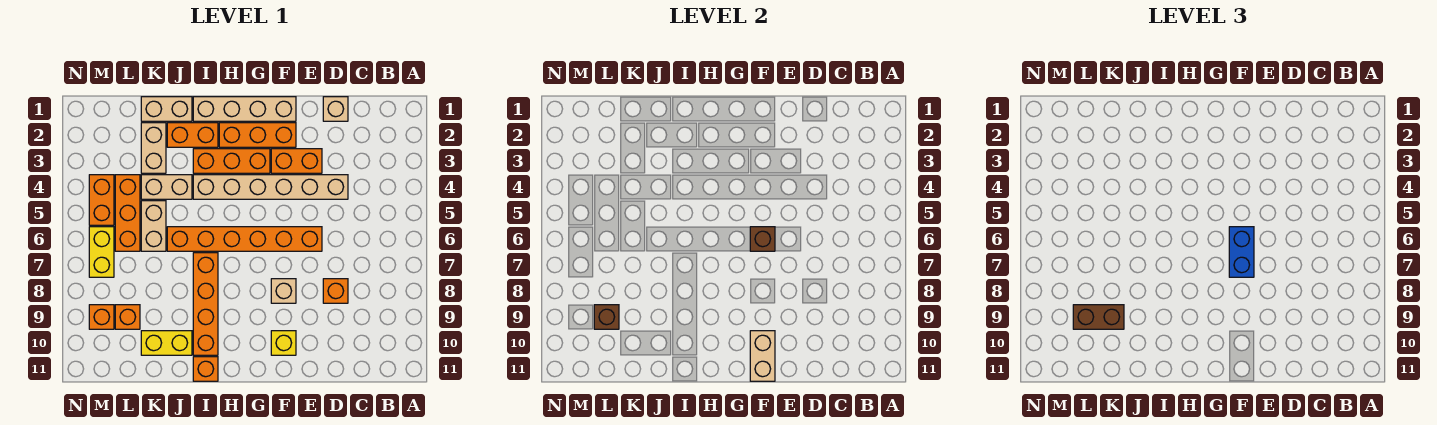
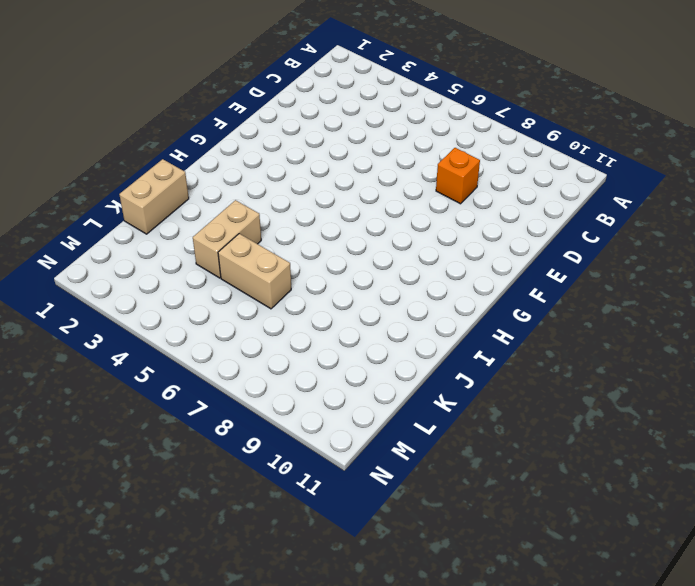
none -> tan 1x1 brick [323,97,348,121]
none -> tan 1x6 brick [193,175,348,199]
none -> orange 1x2 brick [271,149,322,173]

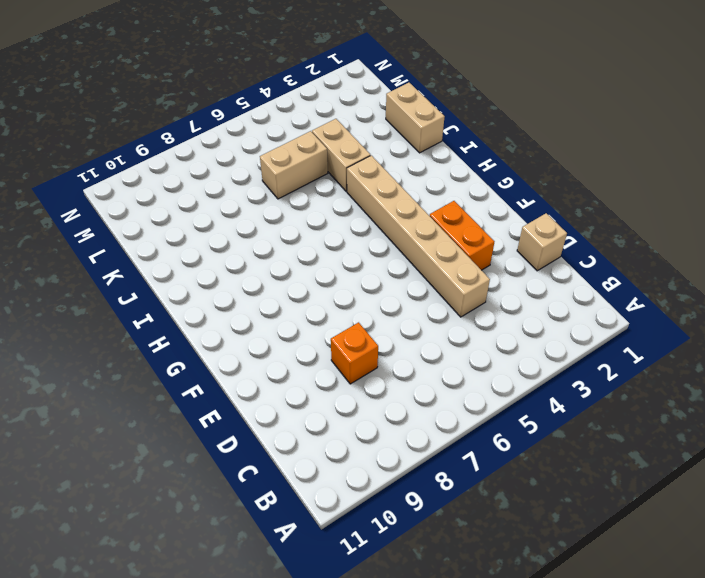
none -> orange 1x6 brick [167,227,322,251]
none -> tan 1x4 brick [193,97,296,121]
none -> orange 1x3 brick [219,123,296,147]

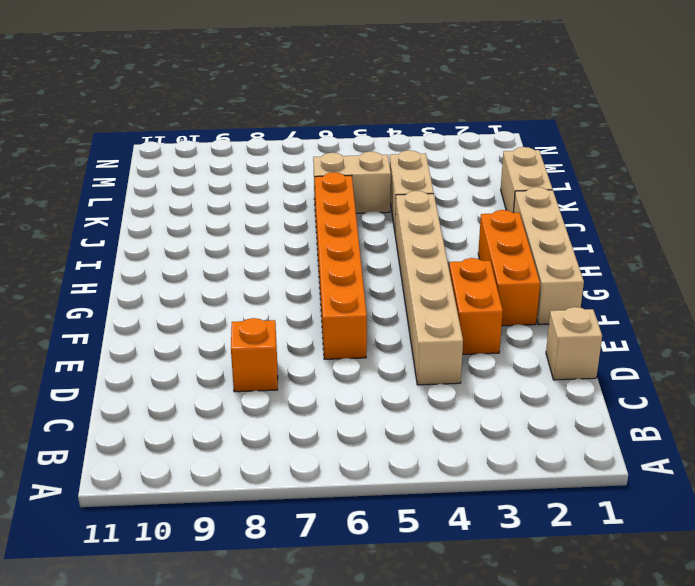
none -> tan 1x1 brick [271,279,296,303]
none -> yellow 1x1 brick [271,331,296,355]
none -> orange 1x3 brick [193,149,270,173]

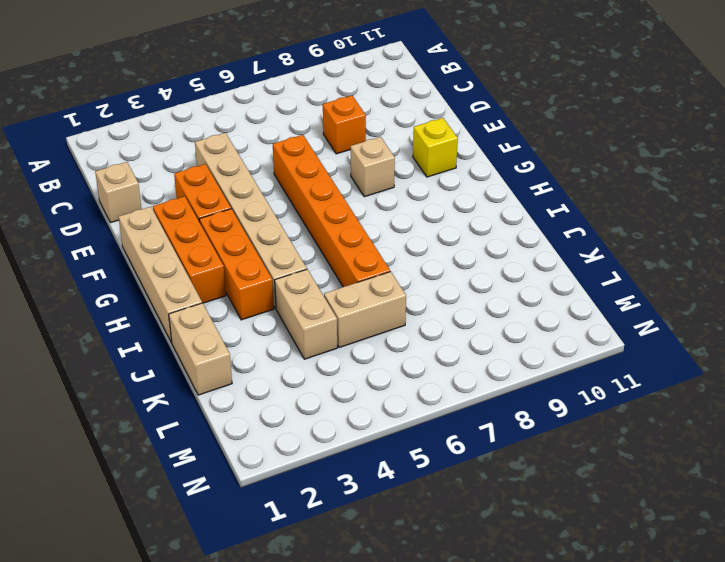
none -> orange 1x2 brick [167,123,218,147]
none -> orange 1x4 brick [193,253,218,355]
none -> orange 1x1 brick [193,357,218,381]

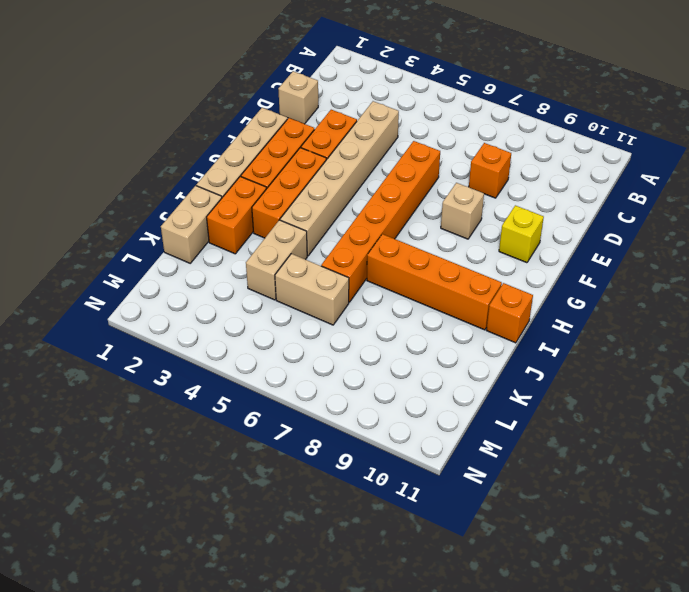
none -> yellow 1x2 brick [141,331,192,355]
none -> tan 1x2 brick [141,123,166,173]
none -> orange 1x3 brick [115,175,140,251]

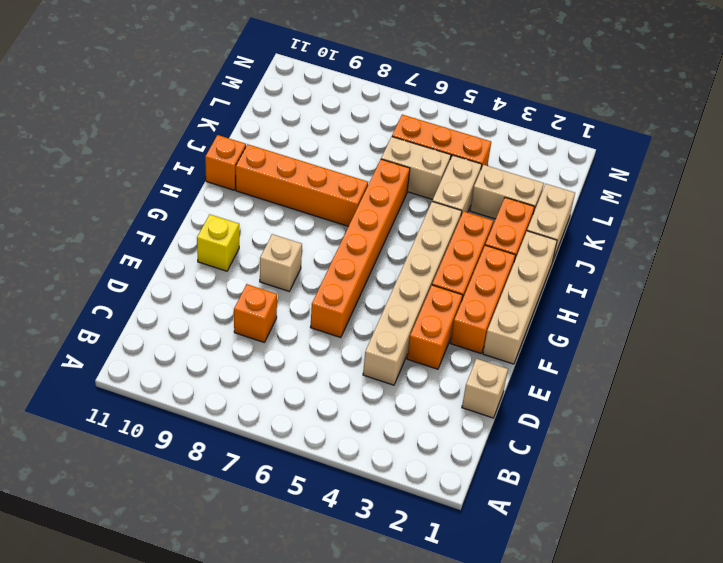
none -> yellow 1x2 brick [141,331,192,355]
none -> orange 1x1 brick [115,305,140,329]
none -> orange 1x2 brick [89,175,114,225]

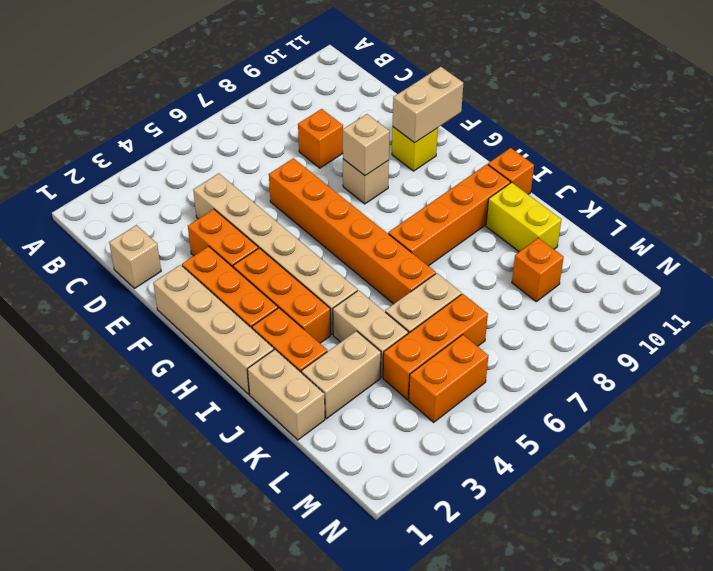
tan 1x1 brick [343,114,390,176] -> none
none -> yellow 1x2 brick [89,227,114,277]
none -> orange 1x1 brick [89,305,114,329]
none -> brown 1x1 brick [750,227,775,251]

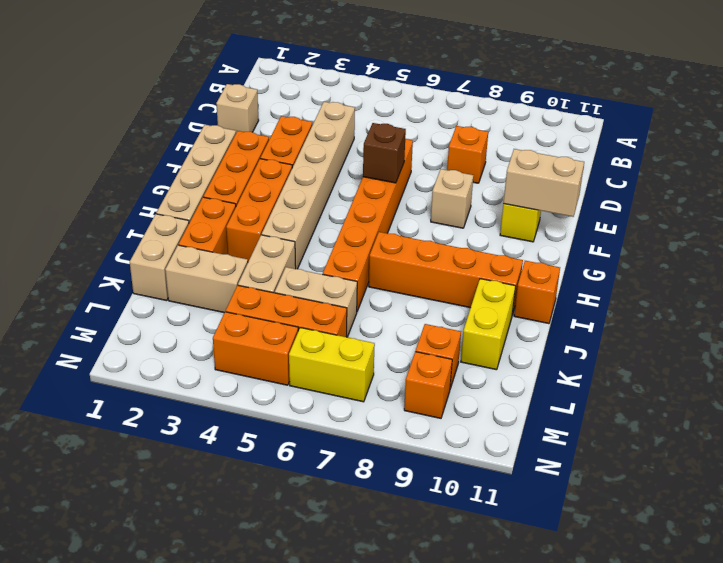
none -> brown 1x1 brick [594,305,619,329]
none -> blue 1x2 brick [1229,227,1254,277]
none -> brown 1x2 brick [1073,305,1124,329]

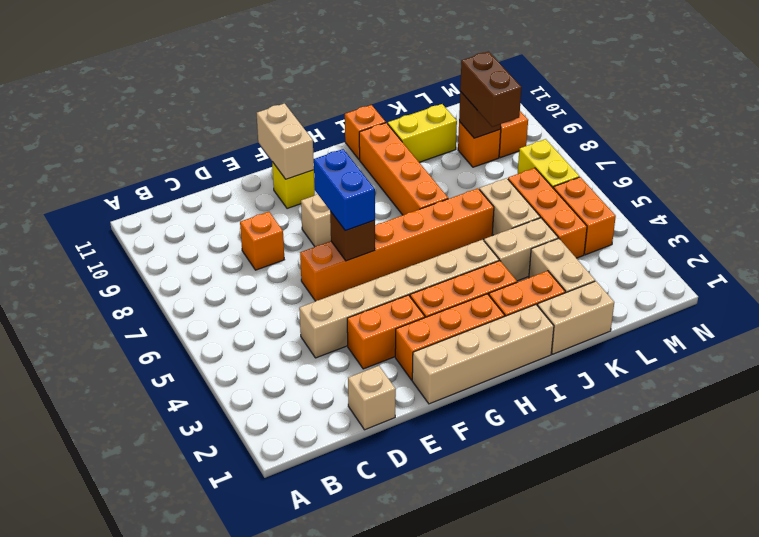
brown 1x2 brick [460,52,521,127] -> brown 1x2 brick turned to [1073,305,1124,329]

